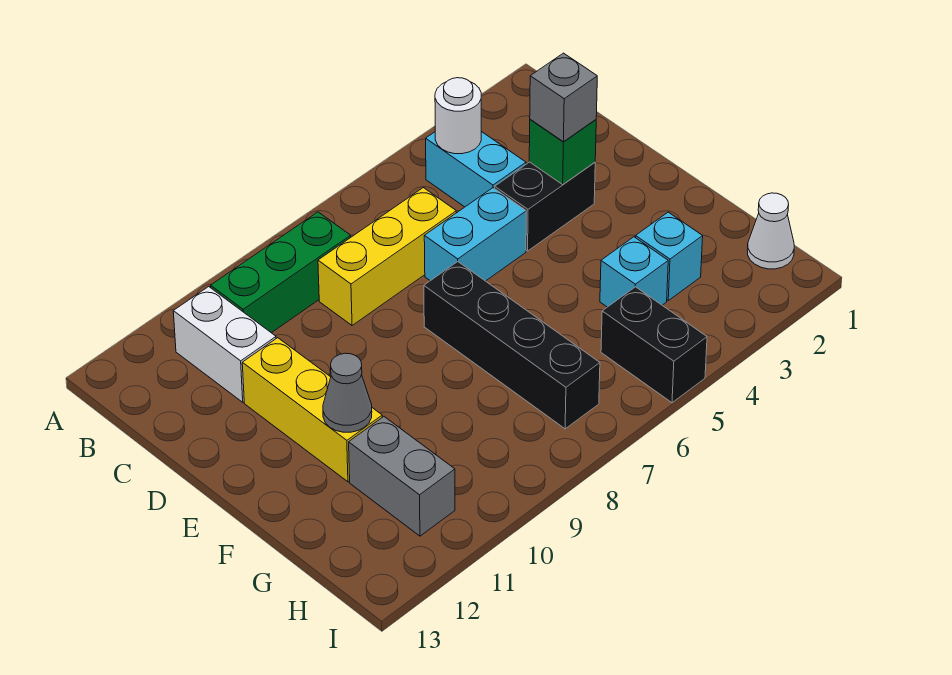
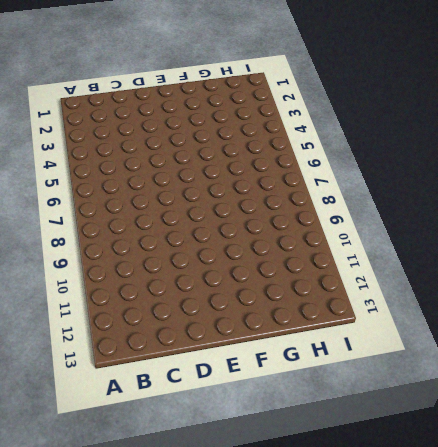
none -> cyan 1x2 brick [426,131,526,207]
none -> green 1x3 brick [211,212,351,333]
none -> white 1x2 brick [173,287,276,402]

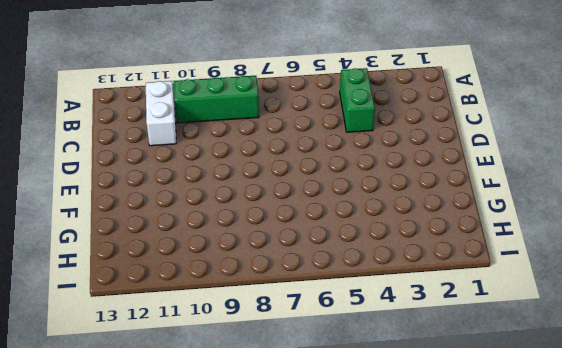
green 1x2 brick [340,68,375,132] -> cyan 1x2 brick [426,131,526,207]
none -> yellow 1x3 brick [318,188,456,325]
none -> black 1x2 brick [495,162,595,251]
none -> cyan 1x2 brick [424,188,526,281]

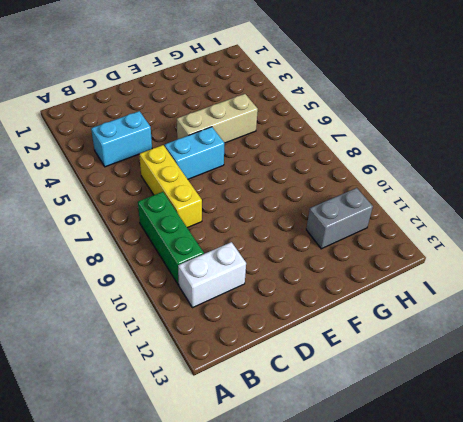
cyan 1x2 brick [165,127,225,179] -> cyan 1x2 brick turned to [424,188,526,281]
tan 1x3 brick [177,94,258,143] -> none
none -> black 1x2 brick [495,162,595,251]
none -> yellow 1x3 brick [242,338,382,482]
none -> black 1x4 brick [424,262,600,429]

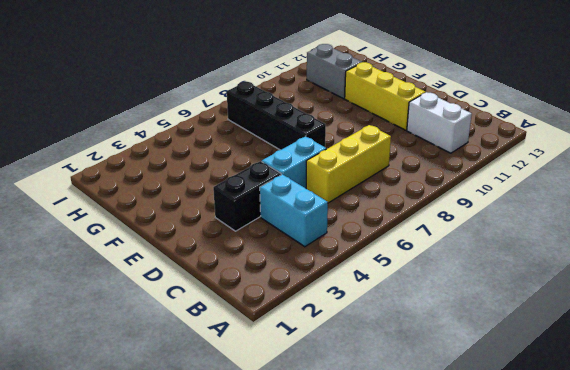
none -> green 1x3 brick [211,212,351,333]
none -> cyan 1x1 brick [636,212,703,300]
none -> cyan 1x1 brick [600,237,668,307]

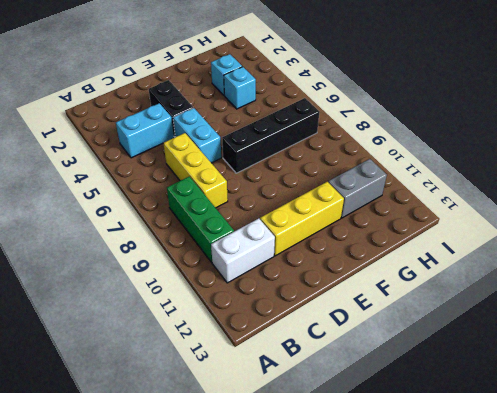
none -> white 1x1 cone [747,193,794,269]
none -> black 1x2 brick [601,287,707,403]
none -> white 1x1 round brick [435,78,481,154]

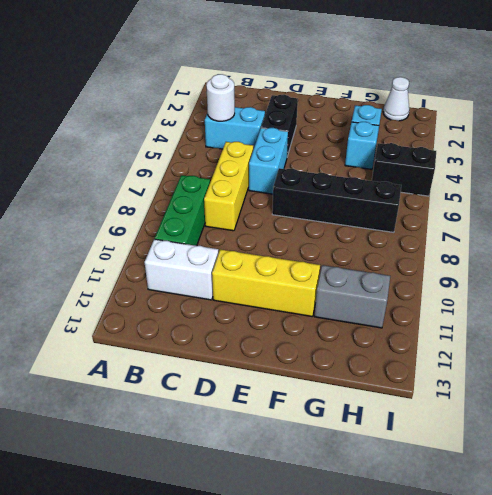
none -> green 1x1 brick [529,119,596,184]
none -> grey 1x1 cone [323,353,372,432]
none -> grey 1x1 brick [530,53,597,142]

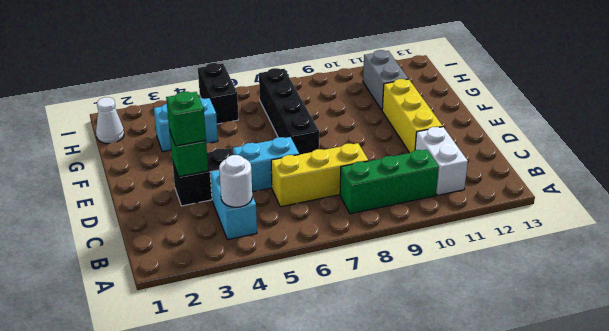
green 1x1 brick [166,92,206,146] -> grey 1x1 brick [530,53,597,142]
none -> grey 1x1 cone [323,353,372,432]

